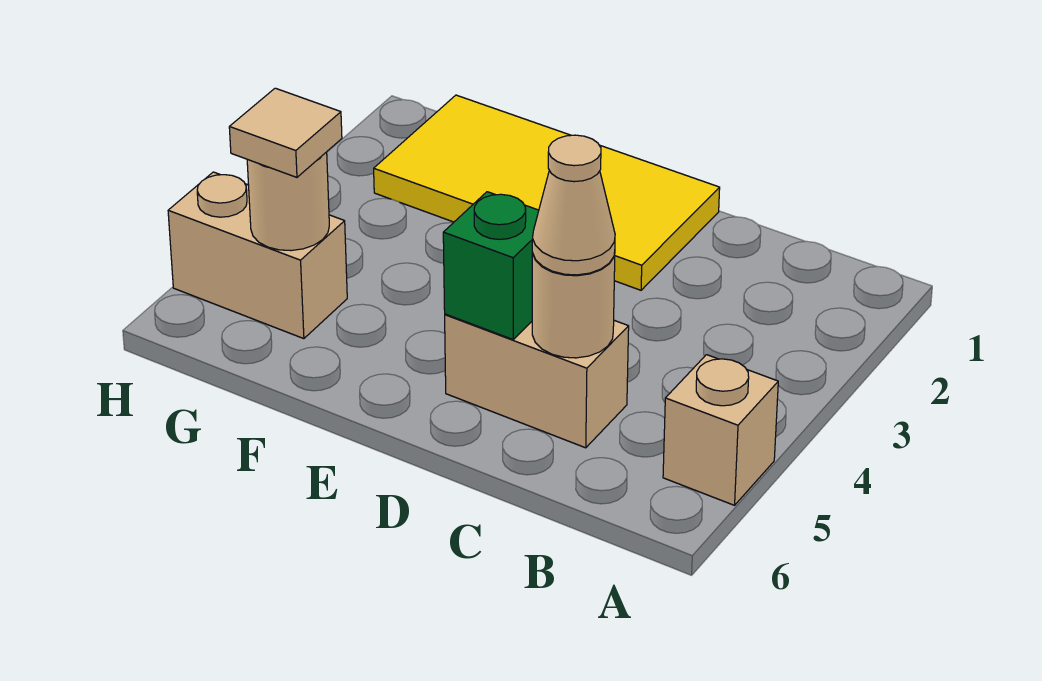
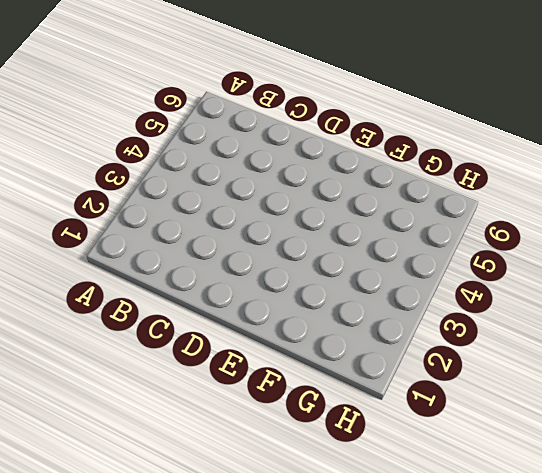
none -> tan 1x1 brick [663,355,778,505]
none -> tan 1x2 brick [445,314,629,448]

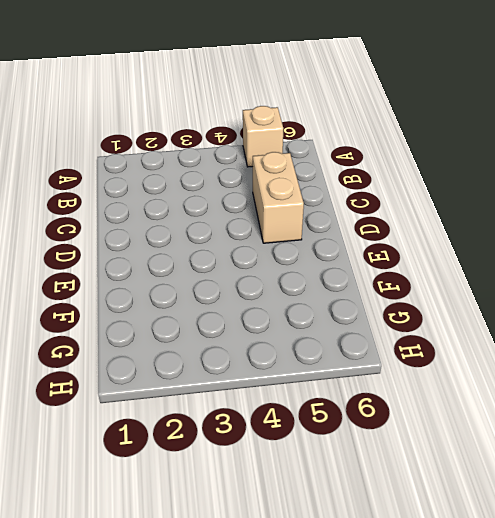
none -> yellow 2x4 tile [374,95,720,290]
none -> tan 1x2 brick [168,172,347,339]

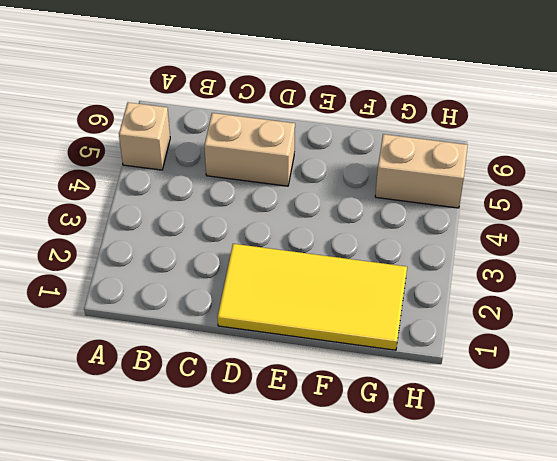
none -> tan 1x1 round brick [532,253,615,358]
none -> green 1x1 brick [443,192,539,339]

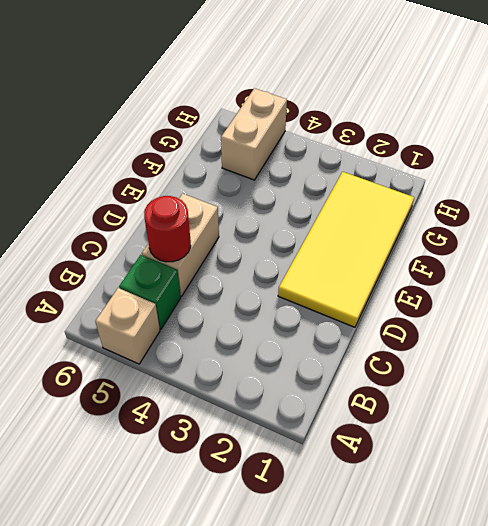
green 1x1 brick [119,255,181,329] -> green 1x1 brick moved to [443,192,539,339]
red 1x1 round brick [144,196,191,262] -> tan 1x1 round brick [532,253,615,358]
none -> tan 1x1 round brick [247,152,329,251]
none -> tan 1x1 cone [532,135,615,275]

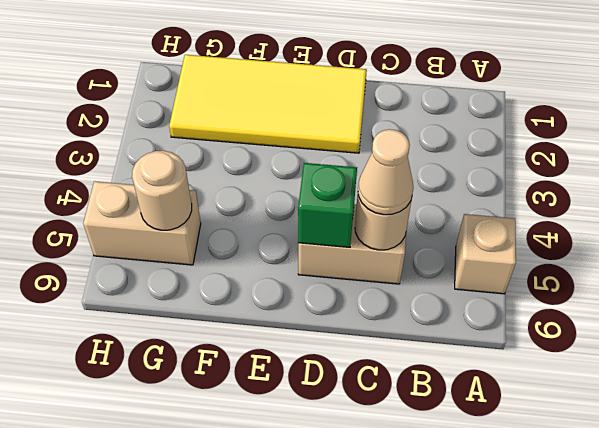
none -> tan 1x1 tile [229,88,342,177]

